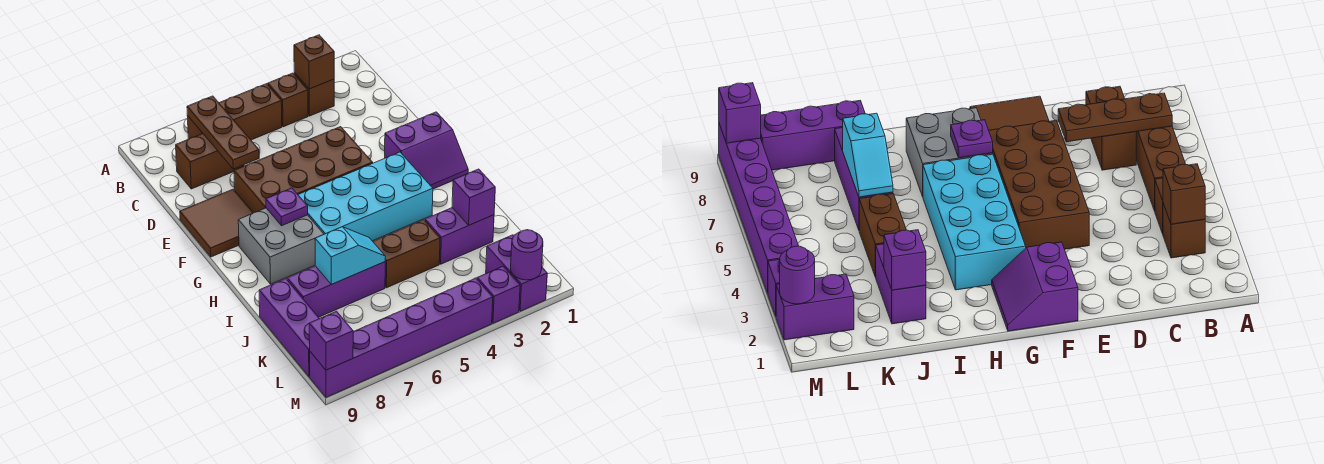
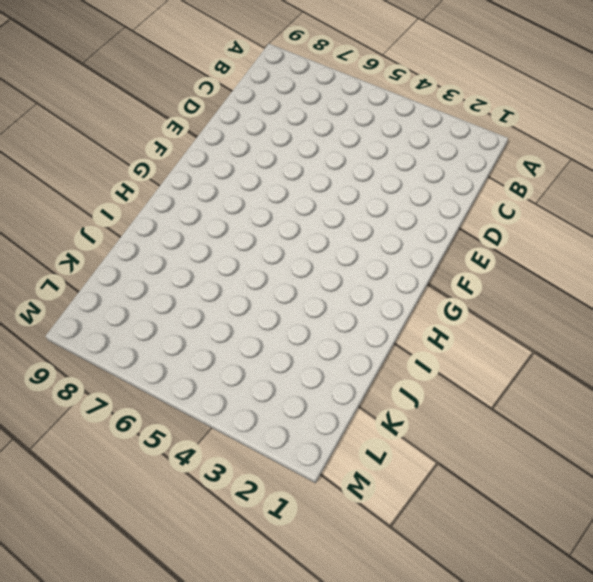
none -> brown 1x1 brick [294,73,334,116]
none -> brown 1x1 brick [268,73,308,127]
none -> brown 1x3 brick [187,84,282,140]

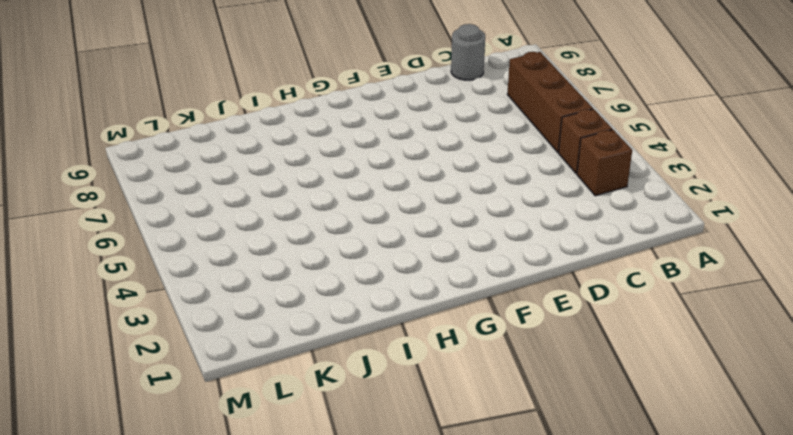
grey 1x1 round brick [451,24,485,80] -> none
none -> brown 1x2 brick [176,134,244,189]
none -> brown 2x4 brick [234,127,373,213]
none -> brown 2x2 tile [180,189,253,257]

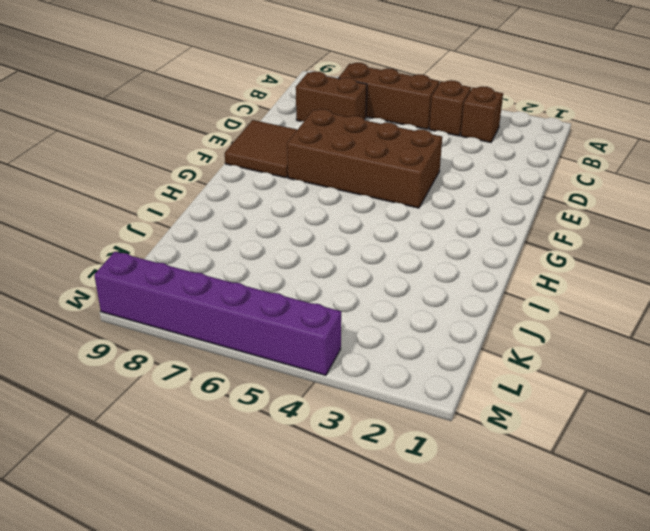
none -> purple 2x2 slope [385,112,468,189]
none -> cyan 2x4 brick [298,152,433,241]
none -> grey 2x2 brick [238,208,324,284]

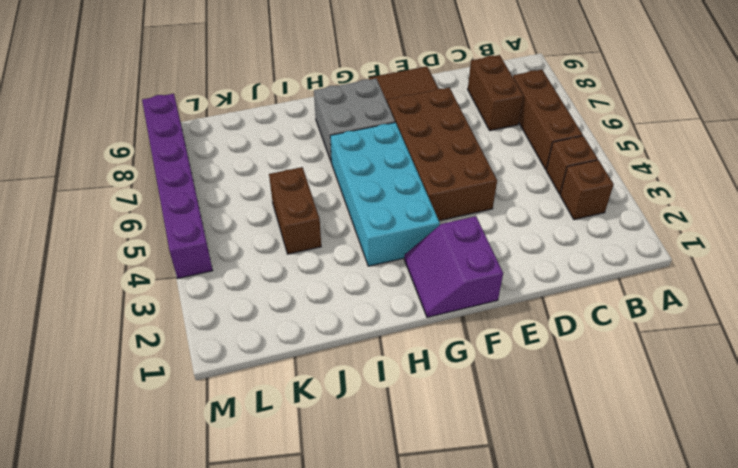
none -> purple 1x2 brick [425,208,494,264]
none -> purple 1x3 brick [287,262,385,317]
none -> purple 1x3 brick [259,279,320,377]

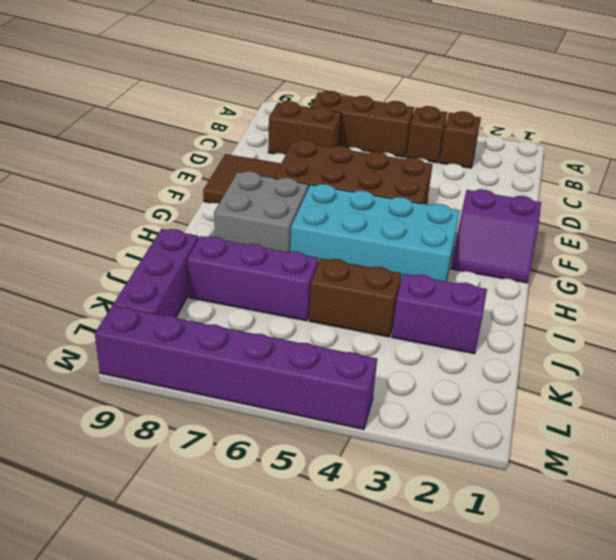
none -> purple 1x2 brick [486,235,547,311]
none -> purple 1x1 brick [477,266,520,323]
none -> brown 1x1 brick [294,35,334,89]

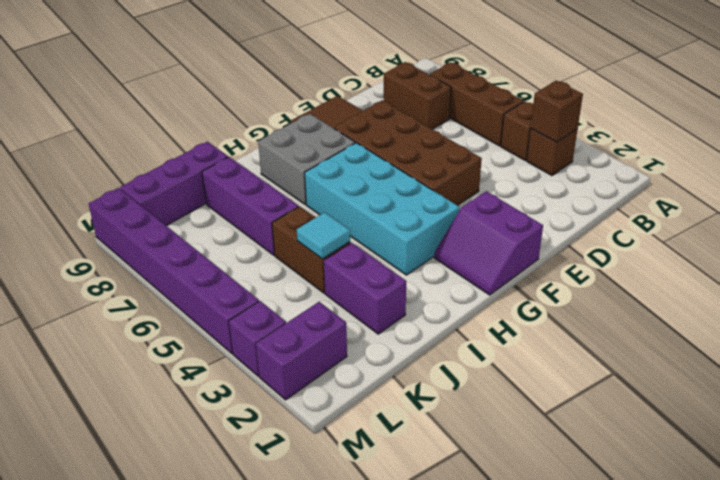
cyan 1x1 tile [297,212,350,259] -> none
none -> brown 1x3 plate [187,96,259,169]
none -> purple 1x1 plate [266,188,308,226]
none -> purple 1x1 brick [452,169,495,225]

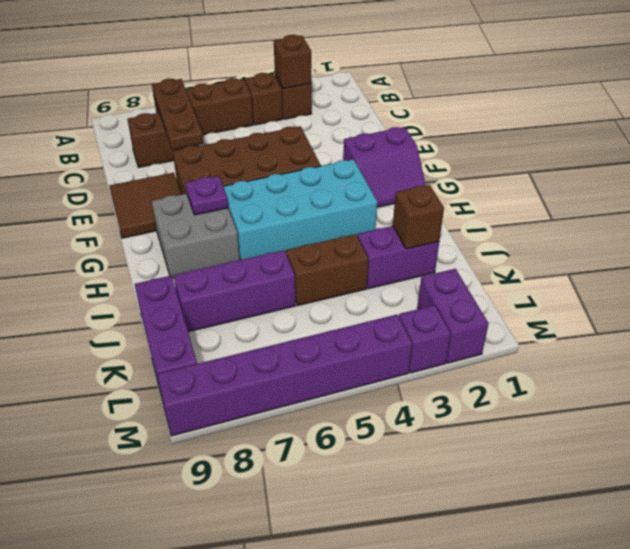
brown 1x1 brick [393,185,444,249] -> purple 1x1 brick [452,169,495,225]
none -> cyan 1x2 slope [315,227,386,284]
none -> purple 1x1 round brick [511,230,543,280]
none -> purple 1x1 brick [309,311,353,370]

